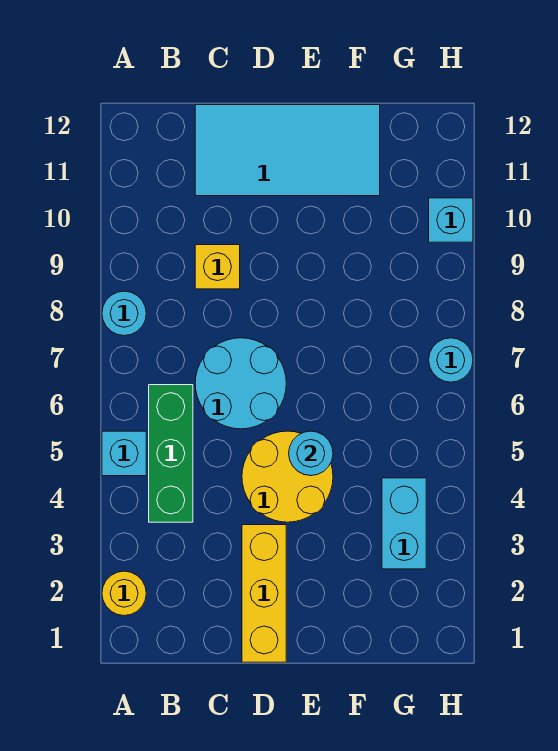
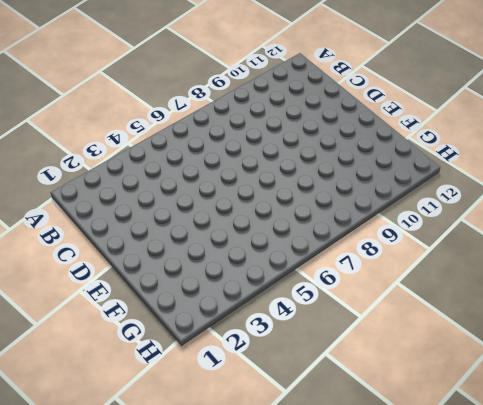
none -> yellow 1x1 round brick [102,571,146,616]
none -> cyan 1x1 brick [102,431,146,476]
none -> cyan 1x1 round brick [102,291,146,336]

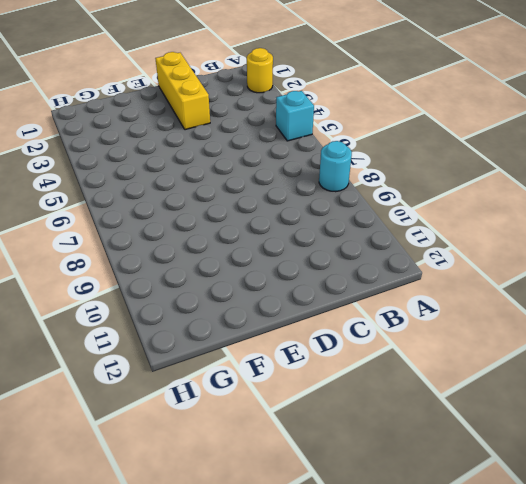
none -> green 1x3 brick [149,385,193,522]
none -> cyan 2x2 round brick [195,338,286,429]
none -> yellow 1x1 brick [195,245,240,289]

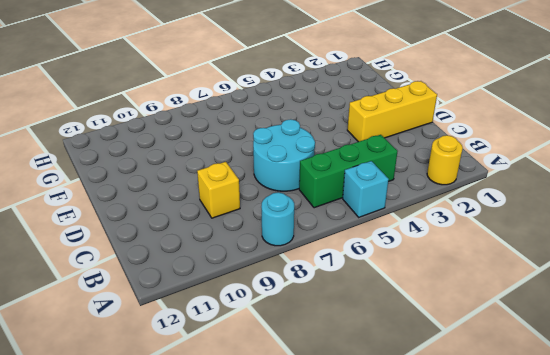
none -> cyan 2x4 tile [195,105,380,196]
none -> yellow 2x2 round brick [242,431,333,522]
none -> cyan 1x2 brick [382,478,426,569]

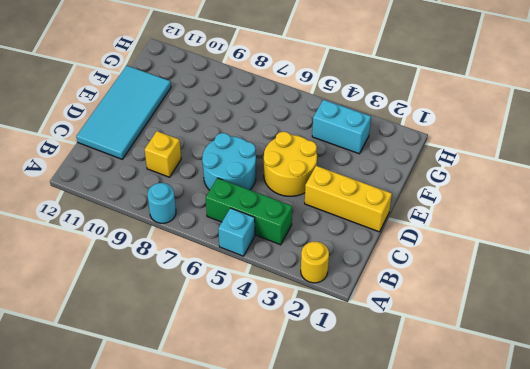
none -> cyan 1x1 round brick [429,338,473,382]
none -> cyan 1x1 brick [429,198,473,242]
none -> cyan 1x1 round brick [289,431,333,476]

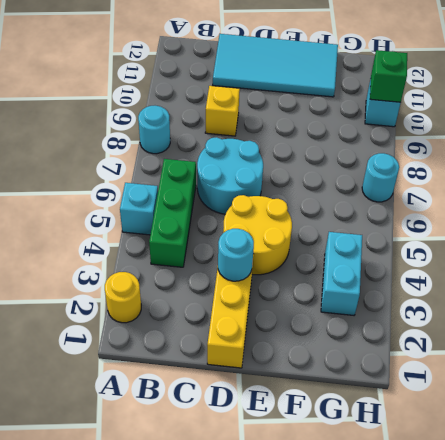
cyan 1x1 round brick [218,229,254,281] -> cyan 1x1 round brick moved to [289,431,333,476]
green 1x1 brick [370,50,407,102] -> none

